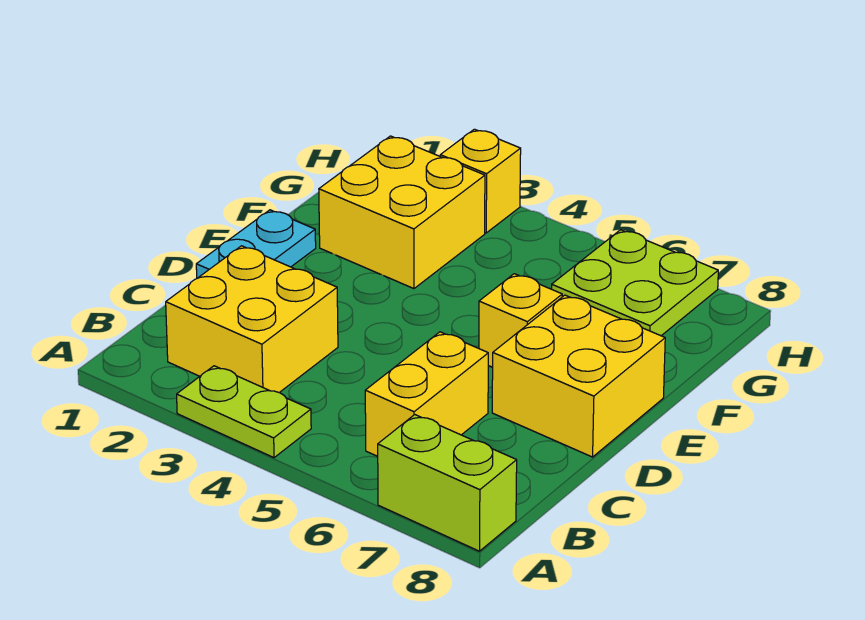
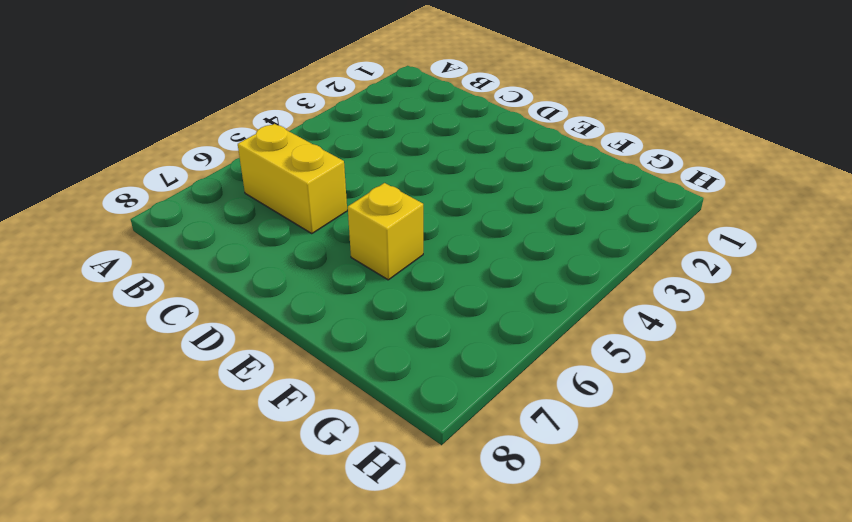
none -> lime 1x2 plate [177,366,311,458]
none -> lime 1x2 brick [378,415,517,551]

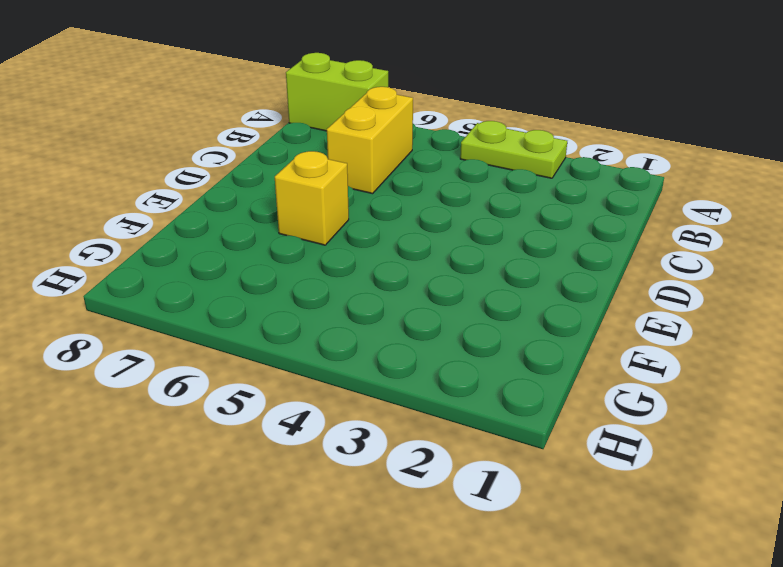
none -> yellow 2x2 brick [166,246,338,393]
none -> cyan 1x2 plate [196,210,316,278]

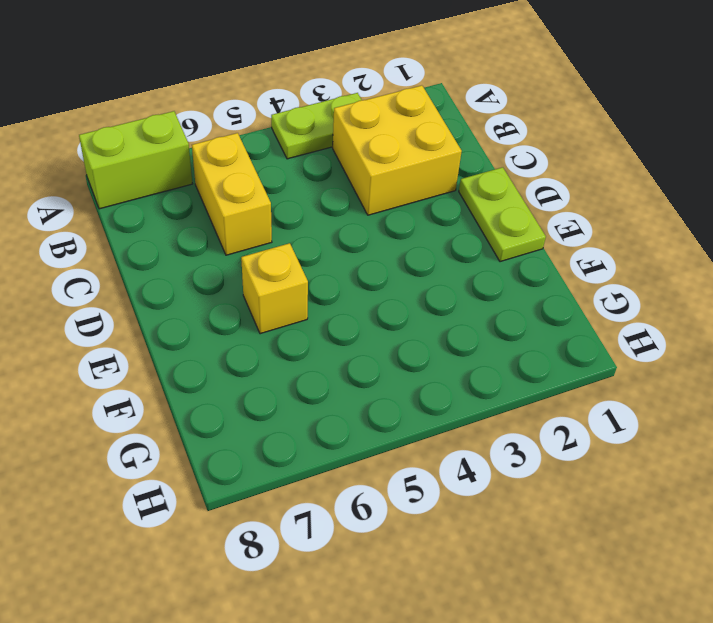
lime 1x2 plate [459,167,546,262] -> cyan 1x2 plate [196,210,316,278]
none -> yellow 2x2 brick [492,295,665,457]
none -> yellow 2x2 brick [319,136,485,289]

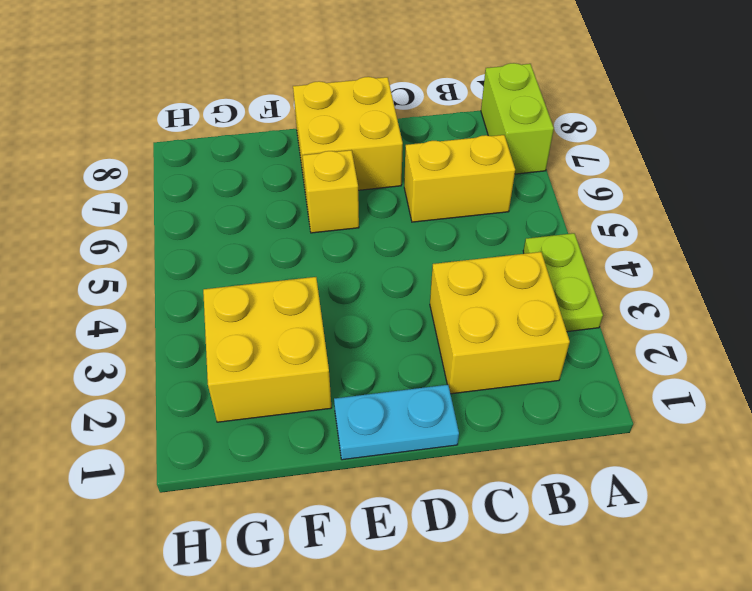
none -> lime 2x2 plate [552,230,718,336]
none -> yellow 1x1 brick [440,129,521,233]

